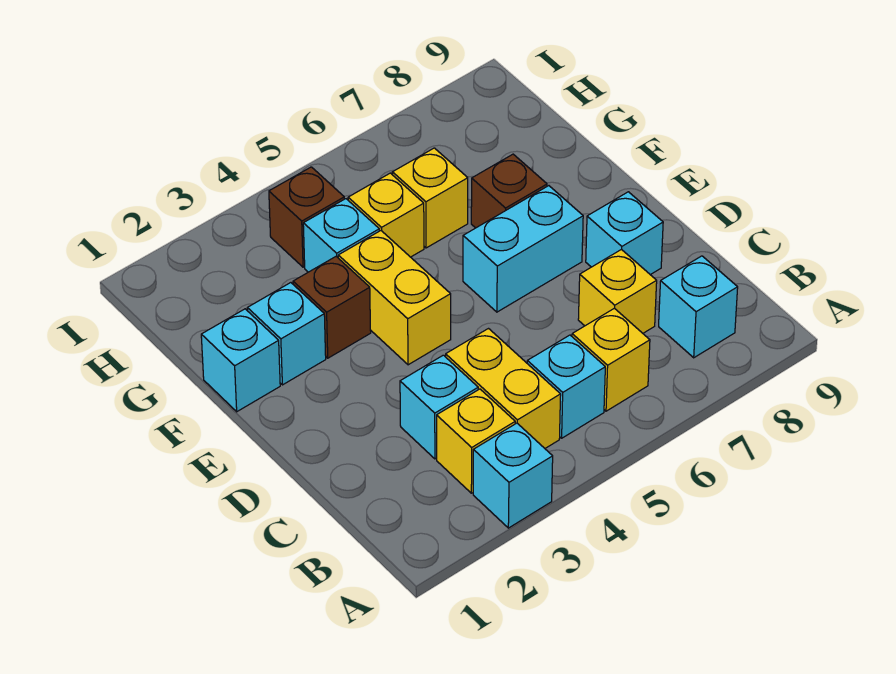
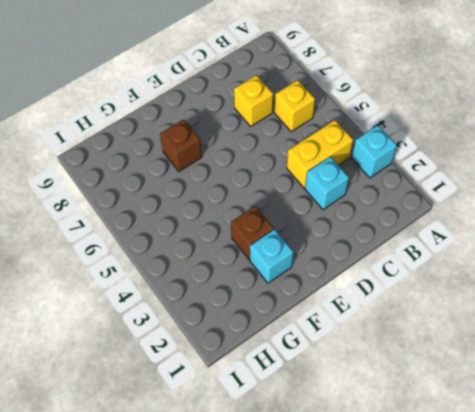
none -> yellow 1x1 brick [437,389,515,493]
none -> cyan 1x1 brick [527,335,605,438]
none -> cyan 1x1 brick [659,256,738,358]

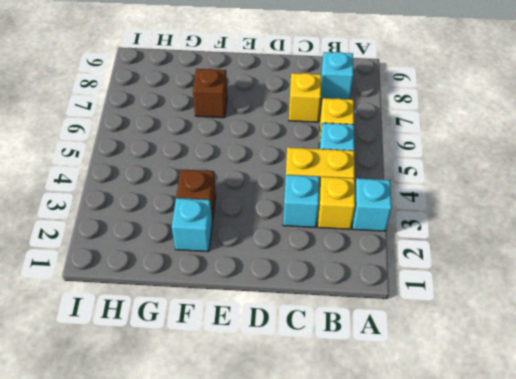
none -> cyan 1x1 brick [586,192,663,275]
none -> yellow 1x2 brick [338,231,451,365]
none -> cyan 1x2 brick [463,186,583,312]

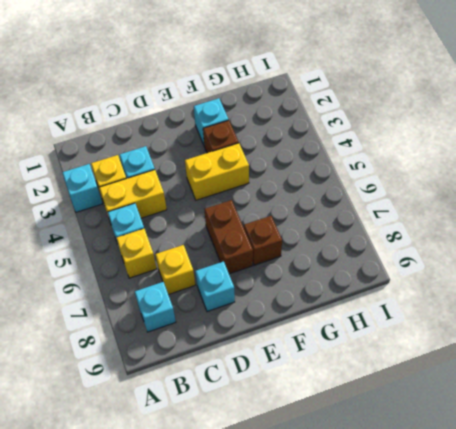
brown 1x2 brick [204,200,253,274] -> cyan 1x2 brick [463,186,583,312]
none -> cyan 1x1 brick [201,309,280,412]
none -> cyan 1x1 brick [303,199,379,272]
none -> yellow 1x1 brick [348,173,424,257]

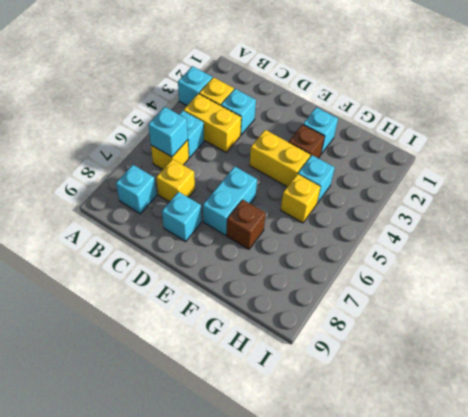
cyan 1x1 brick [148,107,188,157] -> cyan 1x1 brick moved to [201,309,280,412]
none -> yellow 1x1 brick [392,148,468,248]
none -> brown 1x1 brick [269,167,344,267]

